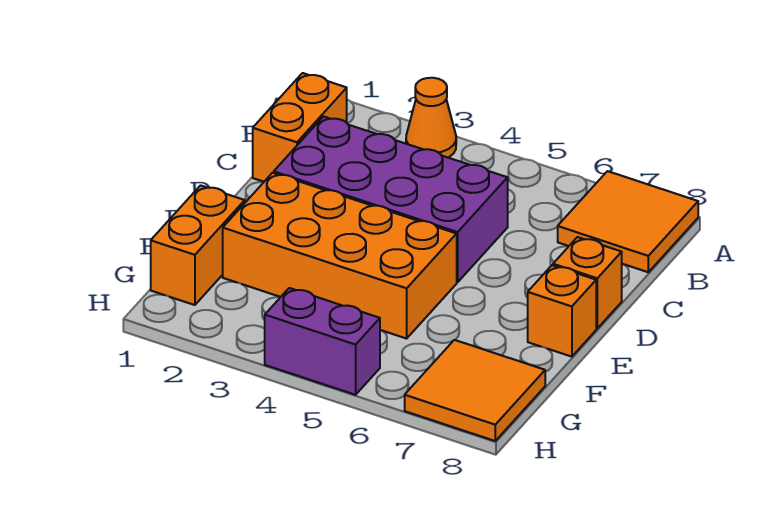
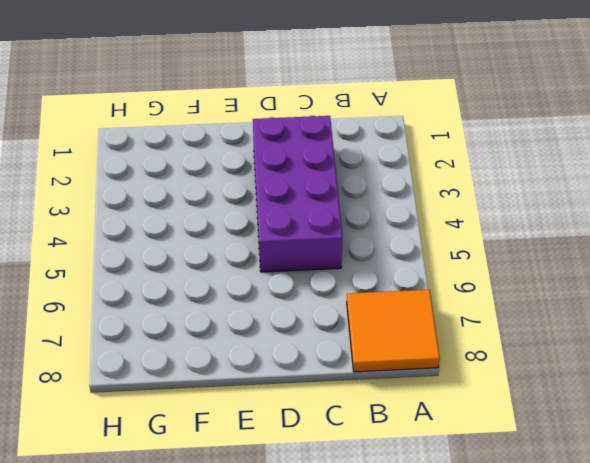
none -> orange 1x1 cone [406,78,456,158]
none -> orange 1x2 brick [253,73,347,182]

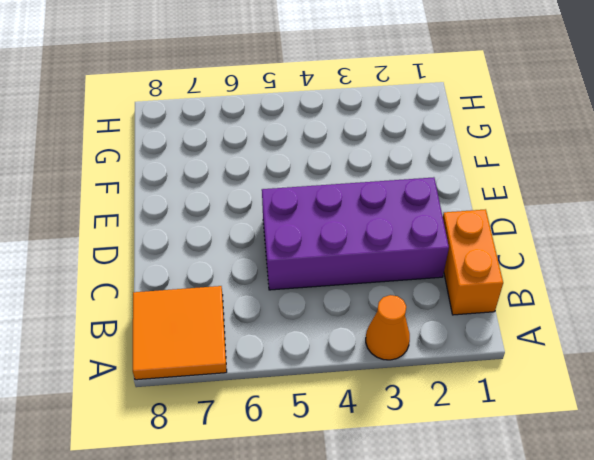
none -> orange 1x1 brick [553,237,622,328]
none -> orange 2x4 brick [223,173,457,339]

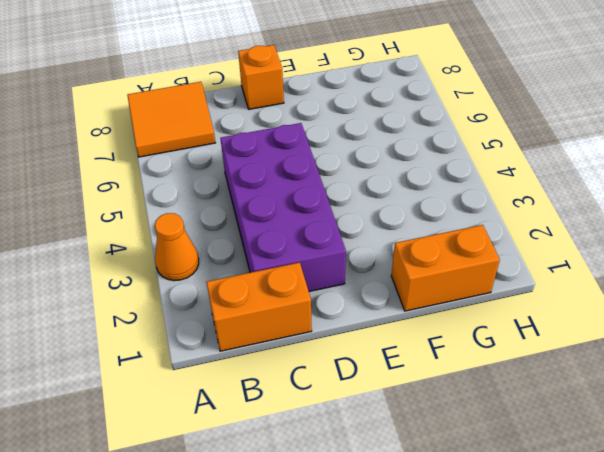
none -> orange 2x4 brick [223,173,457,339]
none -> orange 1x1 brick [528,265,596,357]

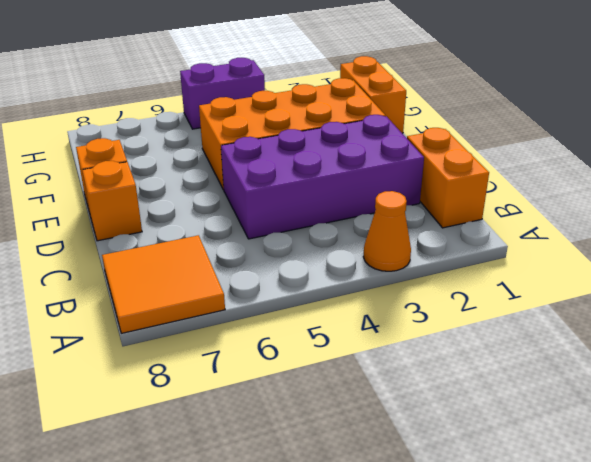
none -> orange 2x2 tile [405,340,545,441]

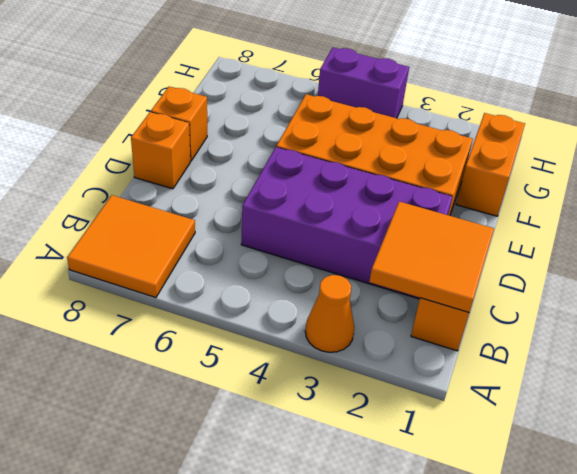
orange 2x2 tile [369,202,494,312] -> orange 2x2 tile moved to [405,340,545,441]

